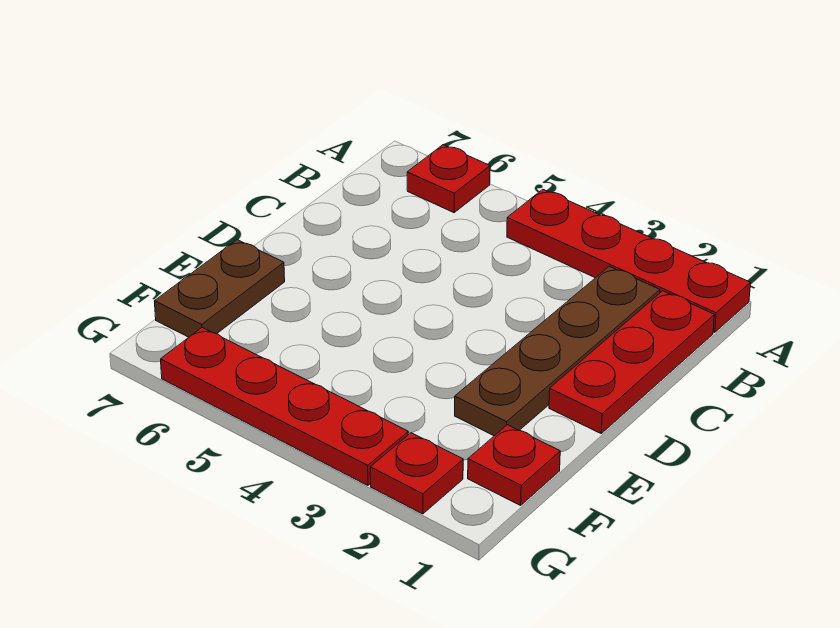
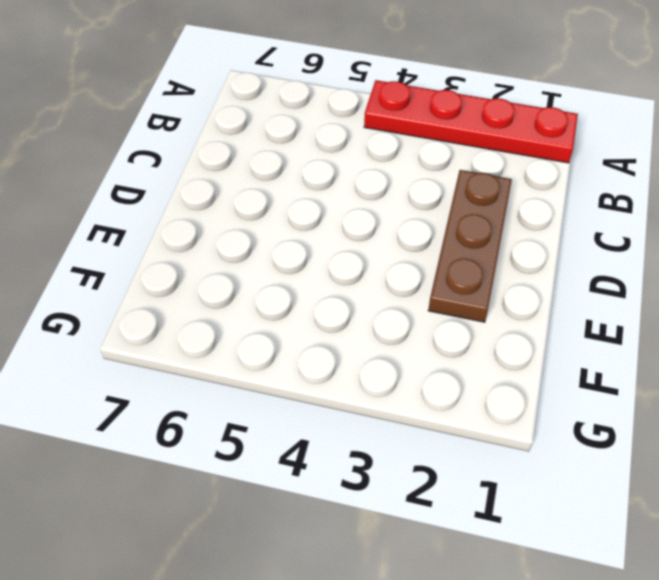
brown 1x3 plate [428,170,512,322] -> brown 1x4 plate [455,266,660,436]
none -> red 1x1 plate [407,145,490,213]
none -> red 1x3 plate [549,291,714,433]

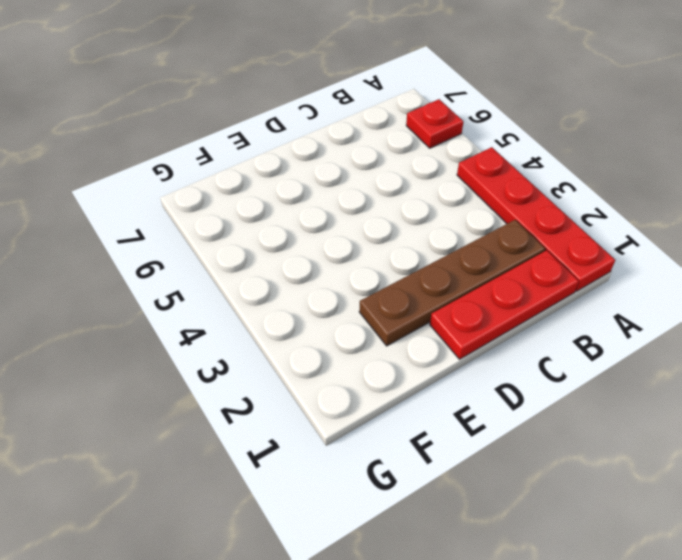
none -> brown 1x2 plate [154,240,285,337]
none -> red 1x1 plate [468,425,560,505]

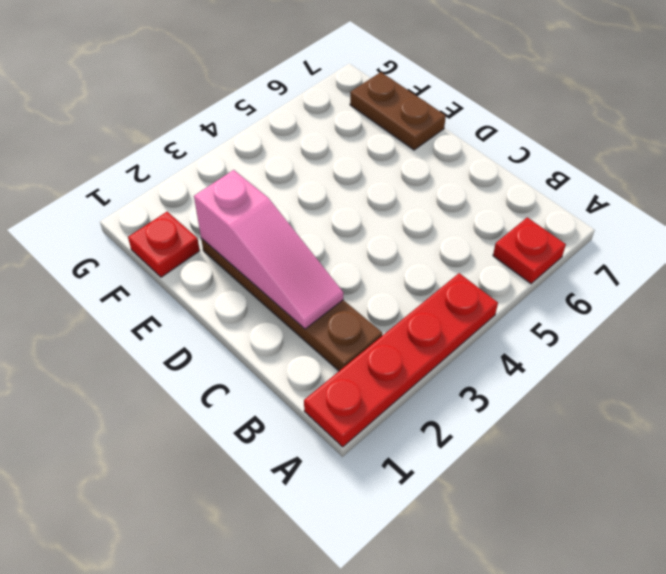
pink 1x3 slope [194,170,343,329] -> none
none -> red 1x3 plate [549,291,714,433]
none -> red 1x1 plate [370,433,463,514]

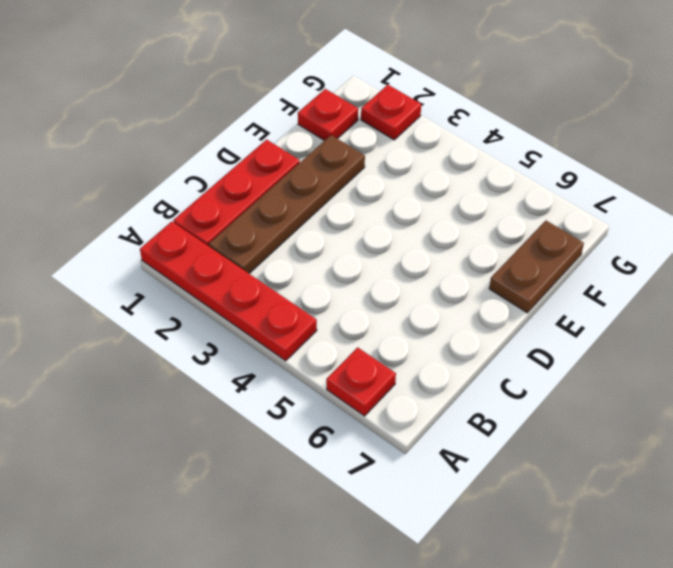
none -> red 1x4 plate [161,328,408,485]

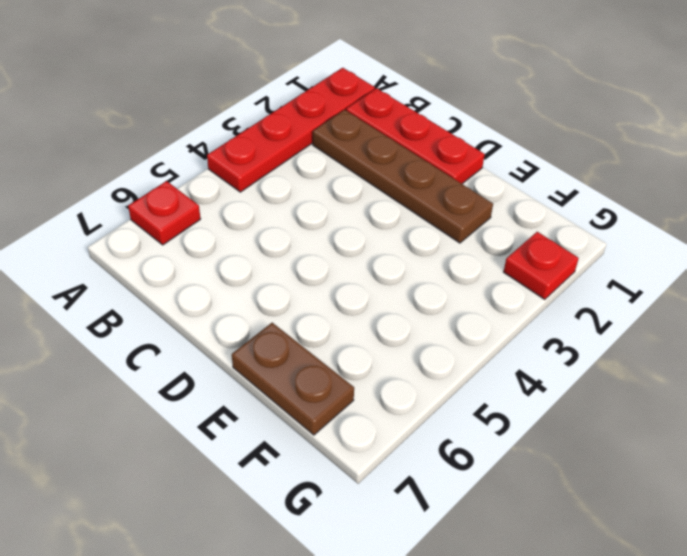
none -> red 1x1 plate [468,425,560,505]
none -> red 1x4 plate [161,328,408,485]

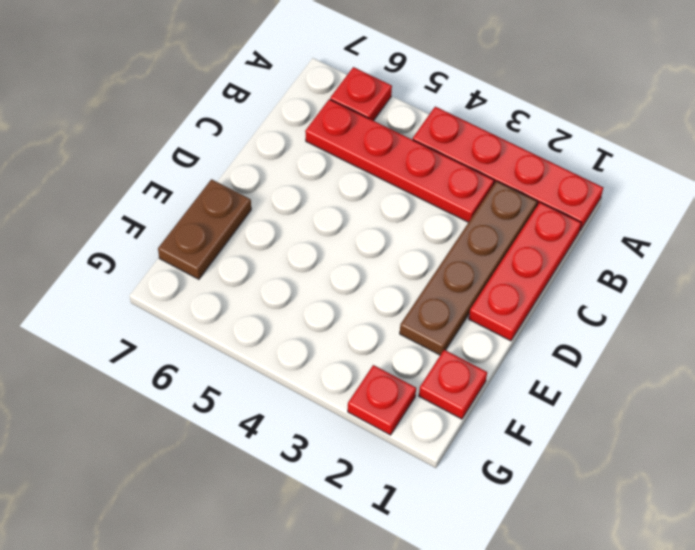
red 1x4 plate [305,99,494,222] -> red 1x4 plate moved to [161,328,408,485]

